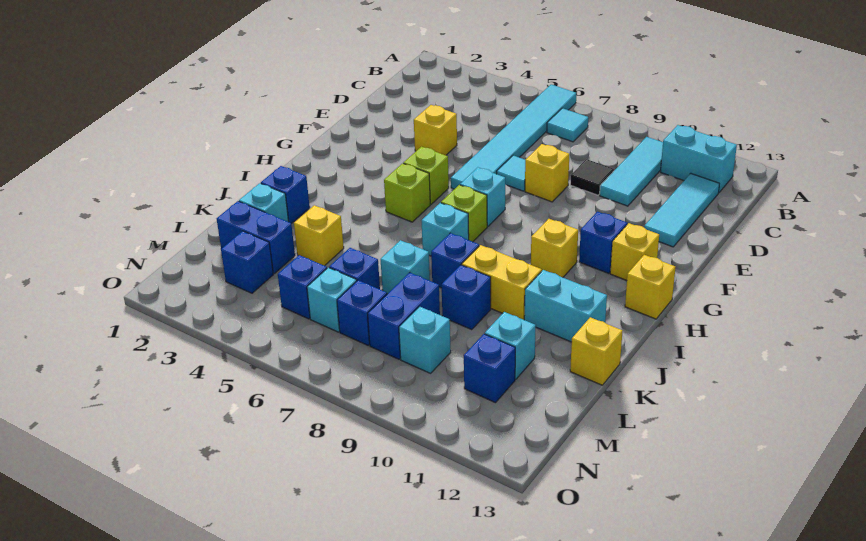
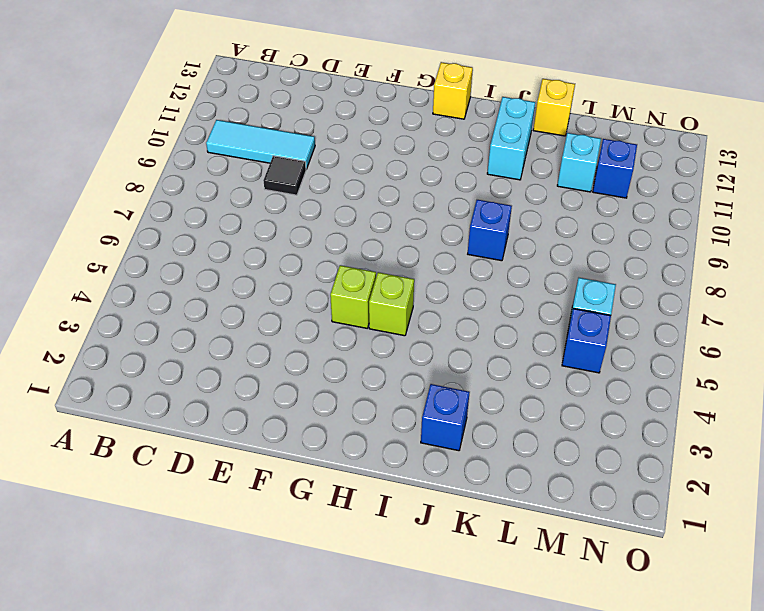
none -> cyan 1x6 tile [451,84,576,189]
none -> cyan 1x1 tile [547,108,588,142]
none -> cyan 1x2 brick [660,125,737,192]
none -> cyan 1x3 tile [644,173,719,247]

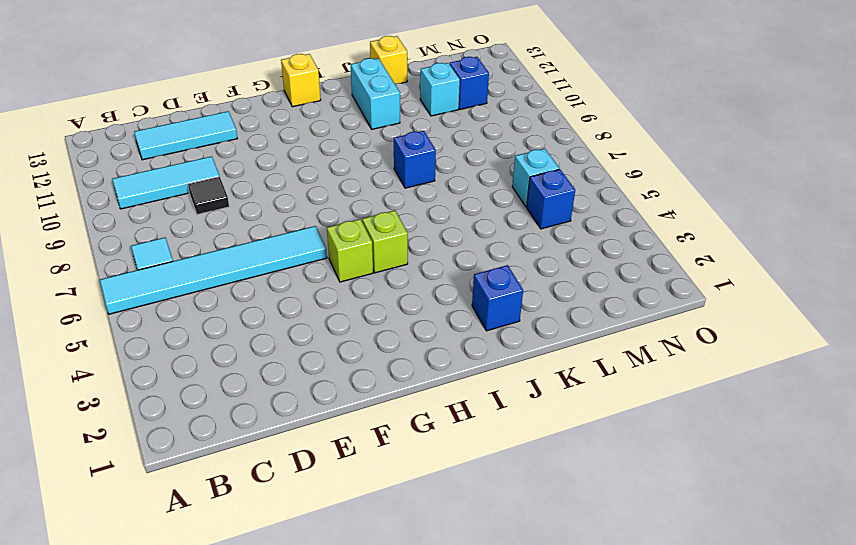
none -> cyan 1x2 brick [660,125,737,192]
none -> yellow 1x1 brick [414,105,457,155]
none -> cyan 1x1 tile [497,155,525,191]
none -> yellow 1x1 brick [525,144,569,202]

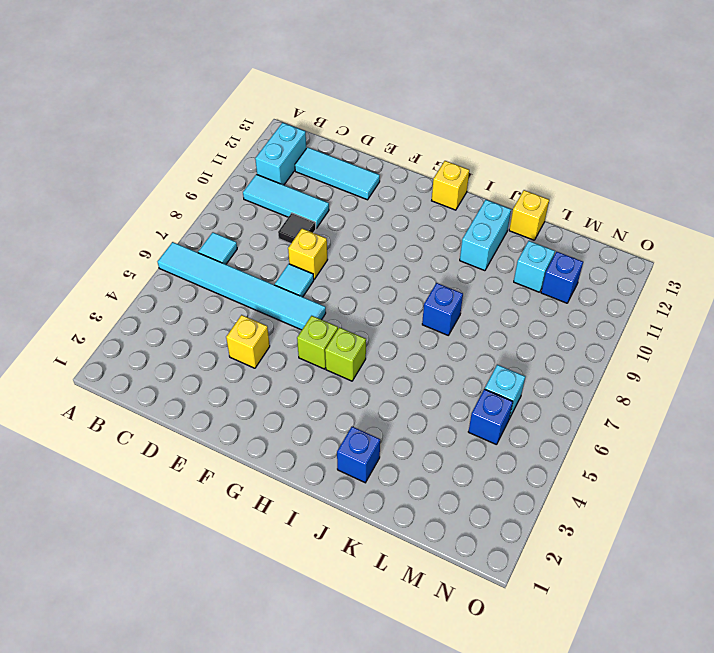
none -> cyan 1x1 brick [460,167,505,226]
none -> blue 1x1 brick [579,212,627,273]
none -> yellow 1x1 brick [610,223,659,280]
none -> lime 1x1 brick [441,185,487,242]

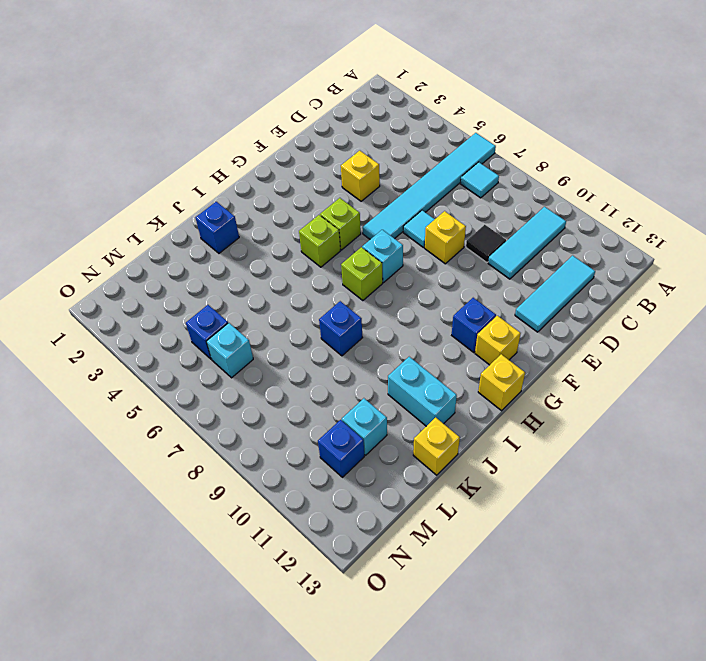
none -> cyan 1x2 brick [660,125,737,192]
none -> yellow 1x1 brick [531,219,578,277]
none -> cyan 1x1 brick [422,203,469,256]
none -> yellow 1x2 brick [462,245,542,320]

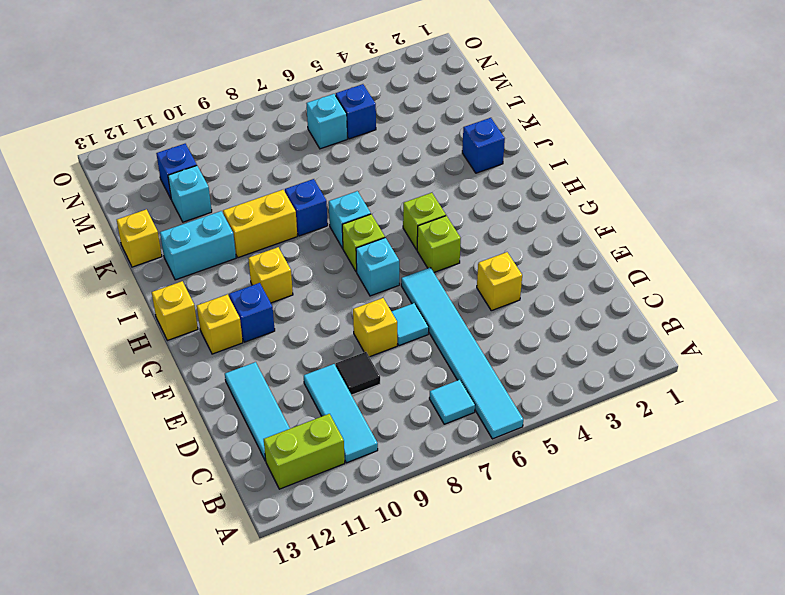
lime 1x2 brick [264,414,345,489] -> cyan 1x2 brick [660,125,737,192]
none -> cyan 1x1 brick [239,183,289,222]
none -> yellow 1x1 brick [294,205,344,266]
none -> cyan 1x1 brick [381,240,430,294]
none -> blue 1x1 brick [441,265,491,330]

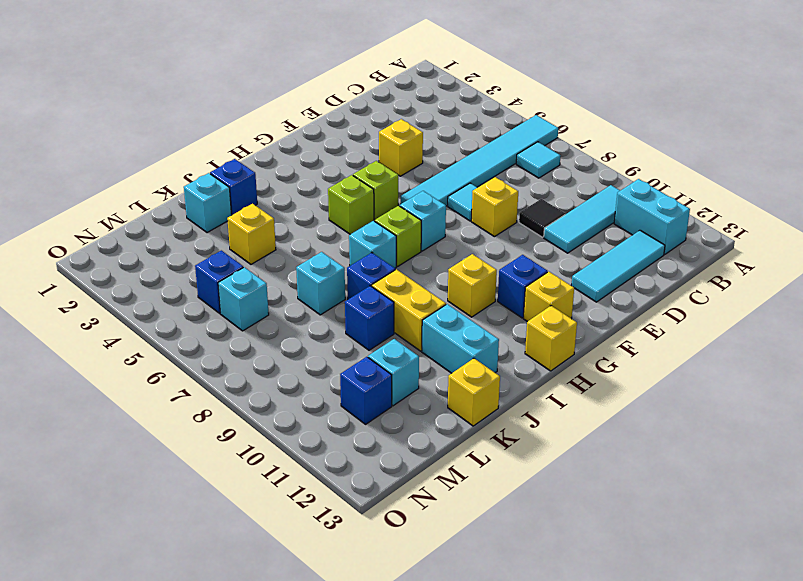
none -> blue 1x2 brick [217,201,295,274]
none -> blue 1x1 brick [329,248,380,289]
none -> blue 1x2 brick [368,273,440,359]
none -> blue 1x1 brick [221,231,273,293]

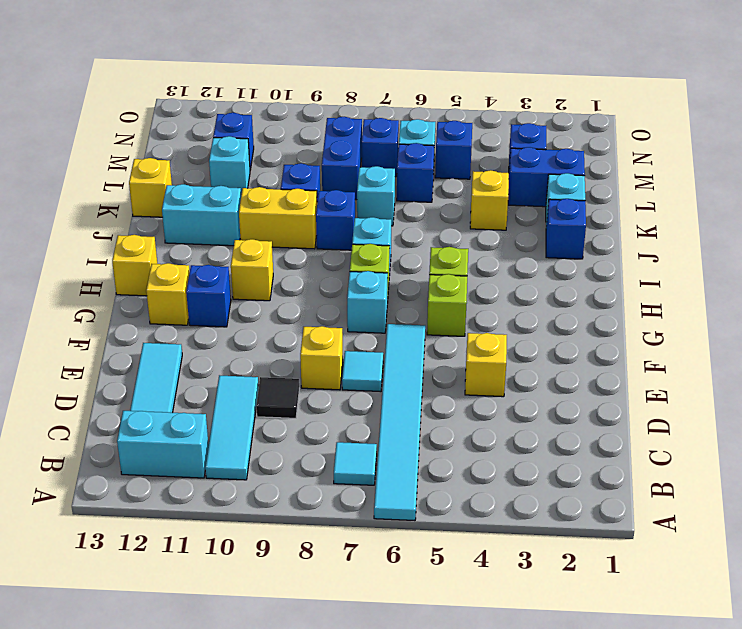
none -> cyan 1x1 brick [399,306,451,373]

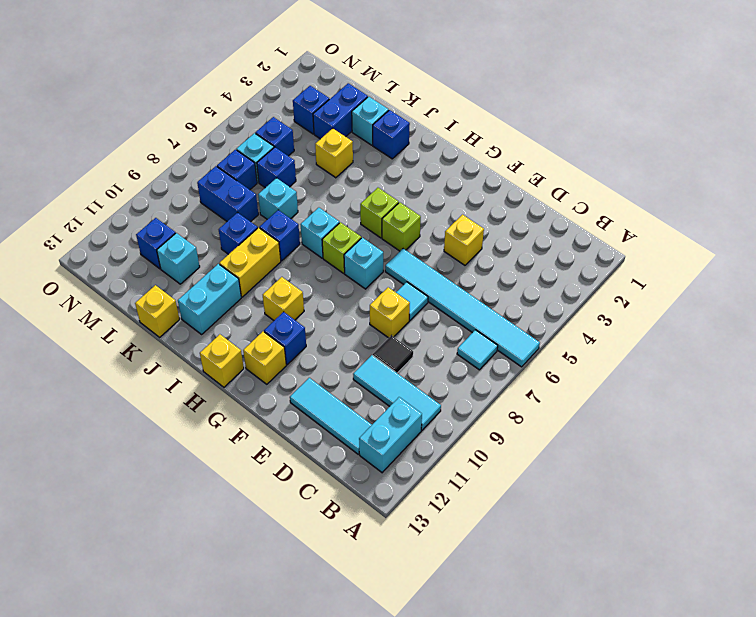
none -> cyan 1x1 brick [399,306,451,373]

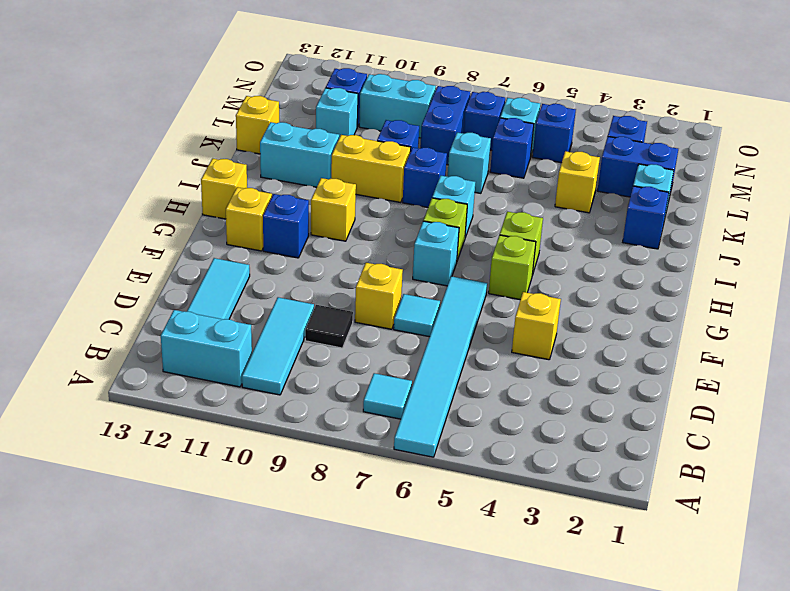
cyan 1x2 brick [359,74,436,138] -> cyan 1x1 brick [399,306,451,373]

